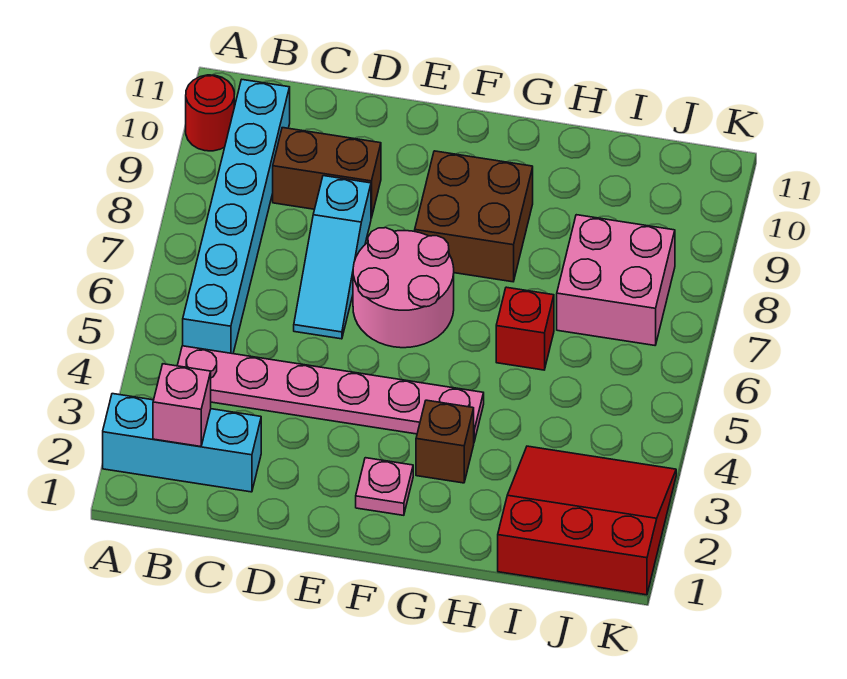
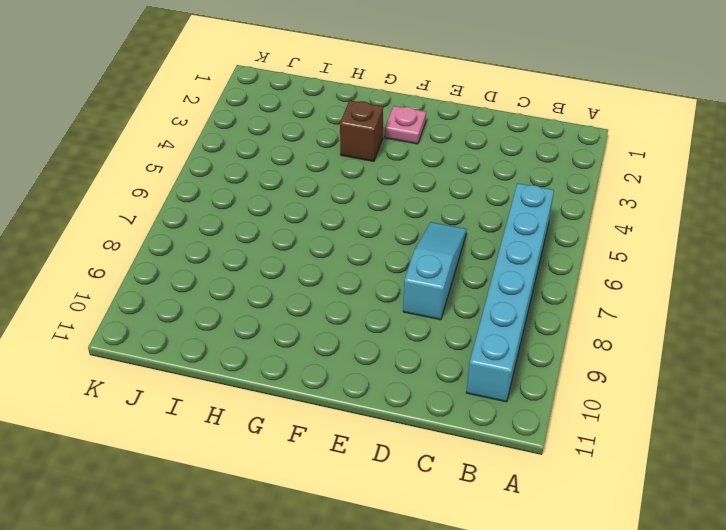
none -> cyan 1x3 brick [103,394,261,492]
none -> red 1x1 round brick [186,75,234,151]
none -> pink 1x6 plate [177,346,484,441]

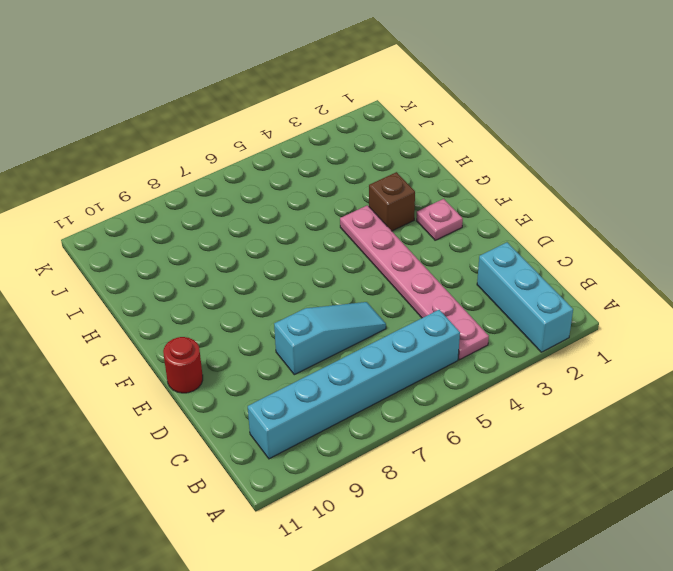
red 1x1 round brick [163,337,203,393] -> red 1x1 round brick moved to [186,75,234,151]
none -> brown 1x2 brick [273,128,381,218]
none -> pink 2x2 round brick [353,228,454,348]
none -> brown 2x2 brick [415,151,533,282]

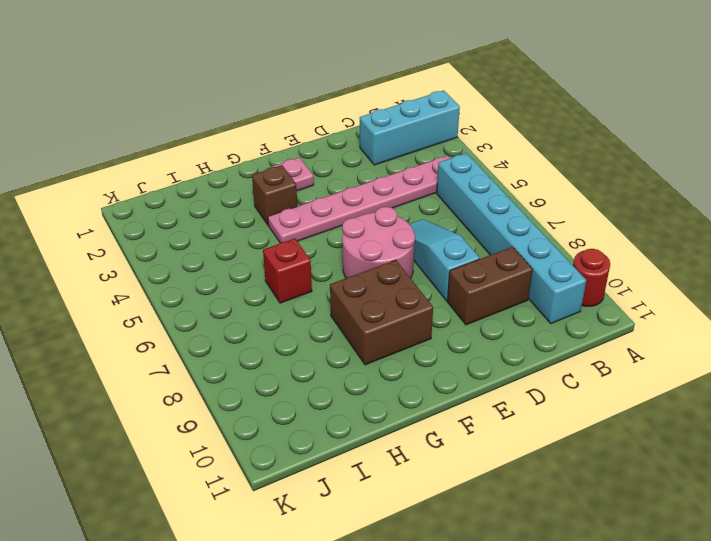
none -> red 3x3 slope [498,446,676,595]
none -> pink 2x2 brick [557,215,675,345]
none -> pink 1x1 brick [153,364,211,447]

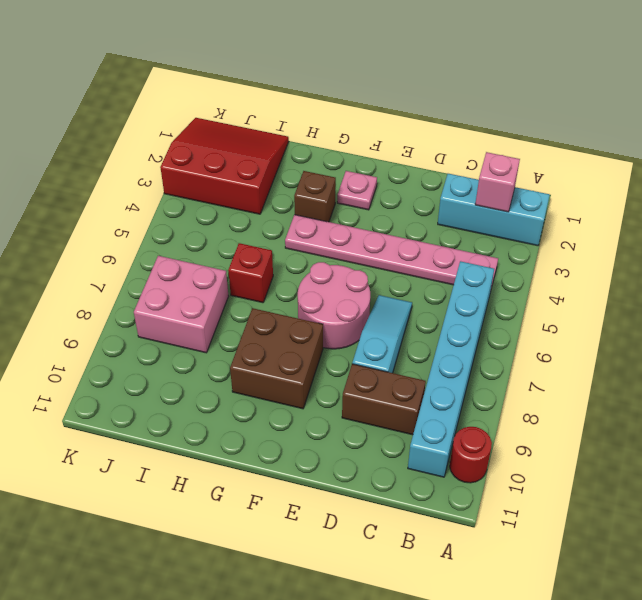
red 3x3 slope [160,118,289,214] -> red 3x3 slope turned to [498,446,676,595]

